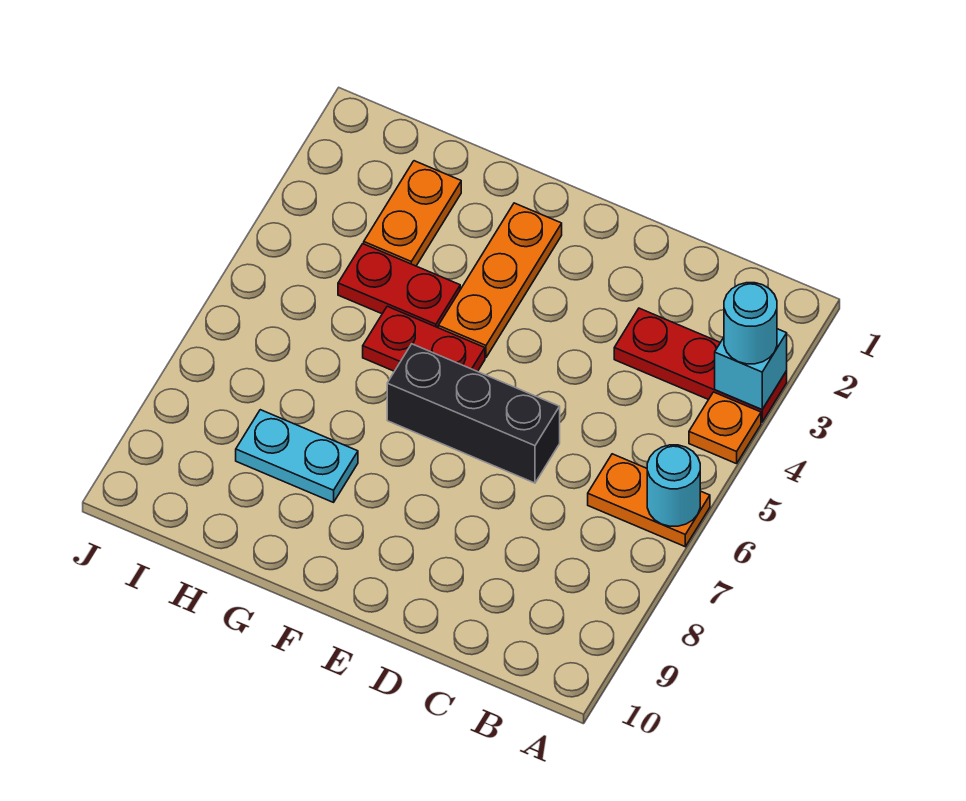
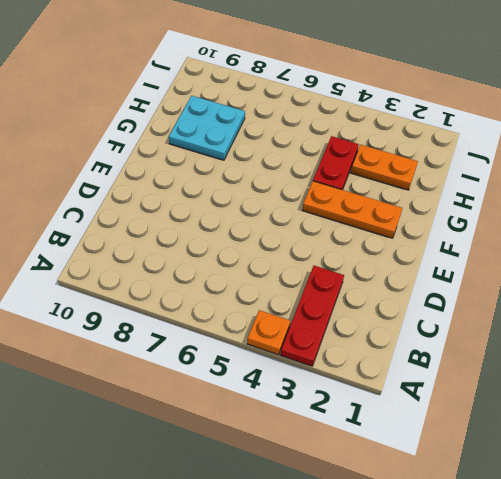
cyan 2x2 plate [169,96,245,160] -> cyan 1x2 plate [236,410,358,502]
none -> orange 1x2 plate [588,454,710,547]
none -> black 1x3 brick [387,344,560,483]
none -> red 1x2 plate [363,306,485,372]

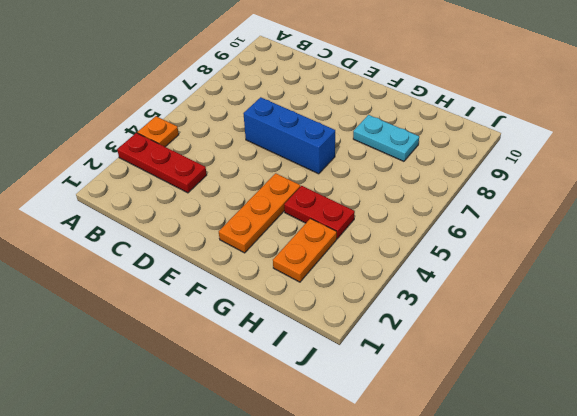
blue 1x3 brick [243,97,335,174] -> black 1x3 brick [387,344,560,483]
none -> orange 1x2 plate [588,454,710,547]
none -> red 1x2 plate [363,306,485,372]
none -> cyan 1x1 brick [715,329,787,410]

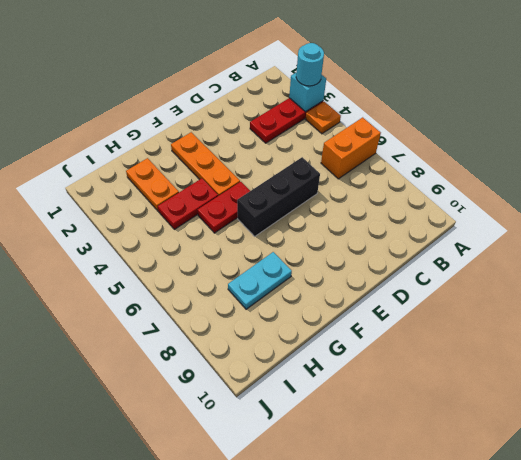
orange 1x2 brick [321,117,381,179] -> orange 1x2 plate [588,454,710,547]
none -> cyan 1x1 round brick [647,445,700,526]

